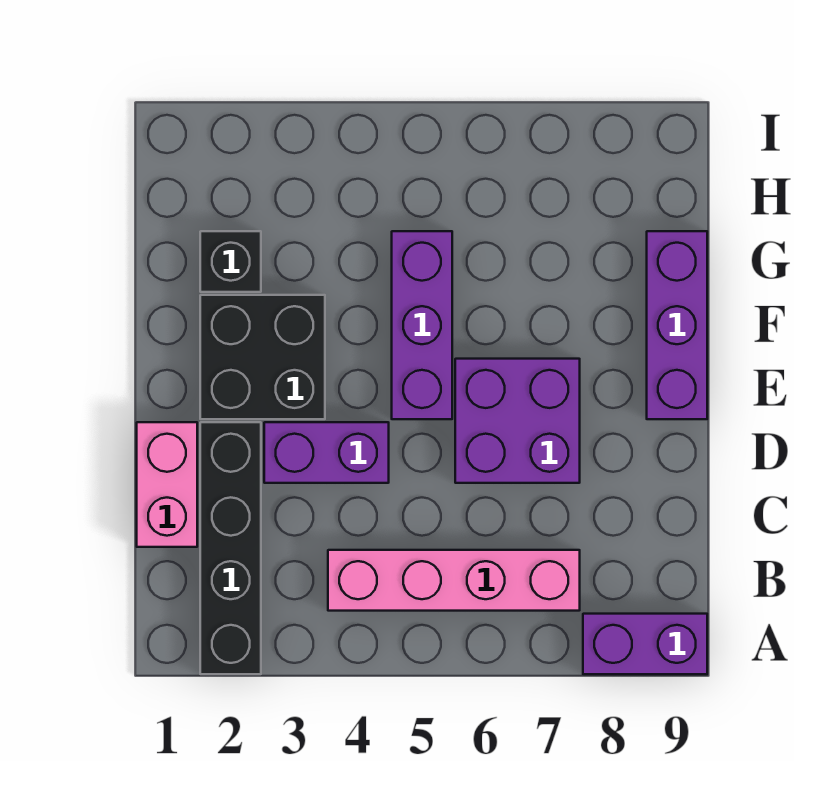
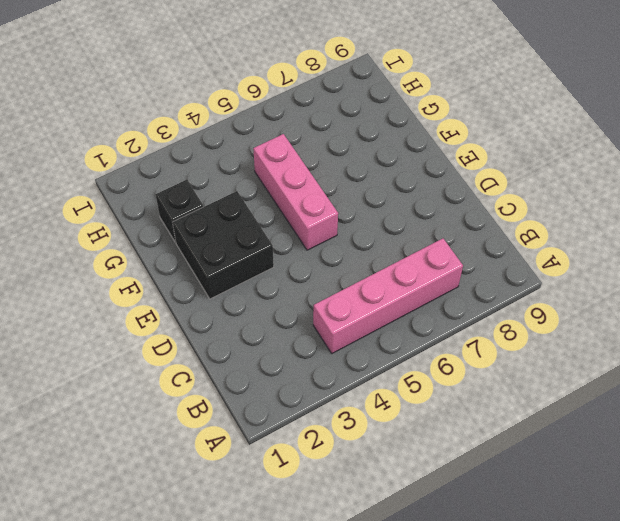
pink 1x3 brick [253,134,338,250] -> purple 1x3 brick [392,231,452,419]
none -> black 1x4 brick [200,422,261,674]
none -> purple 1x2 brick [583,614,707,674]

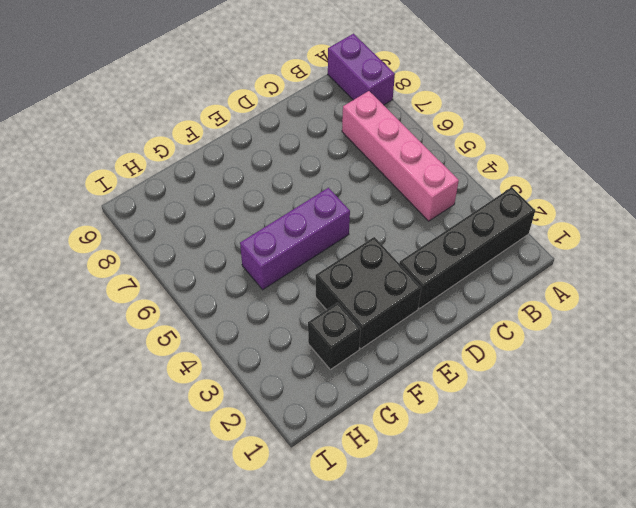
none -> pink 1x2 brick [137,422,197,547]
none -> purple 1x2 brick [264,422,389,483]

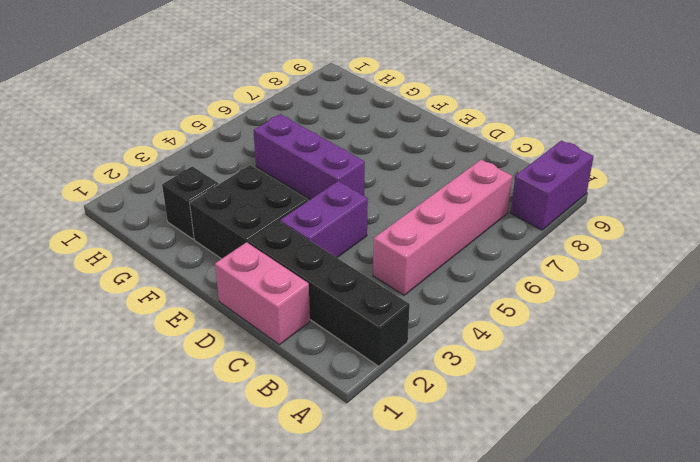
none -> purple 2x2 brick [455,359,580,483]
none -> purple 1x3 brick [647,231,707,419]

